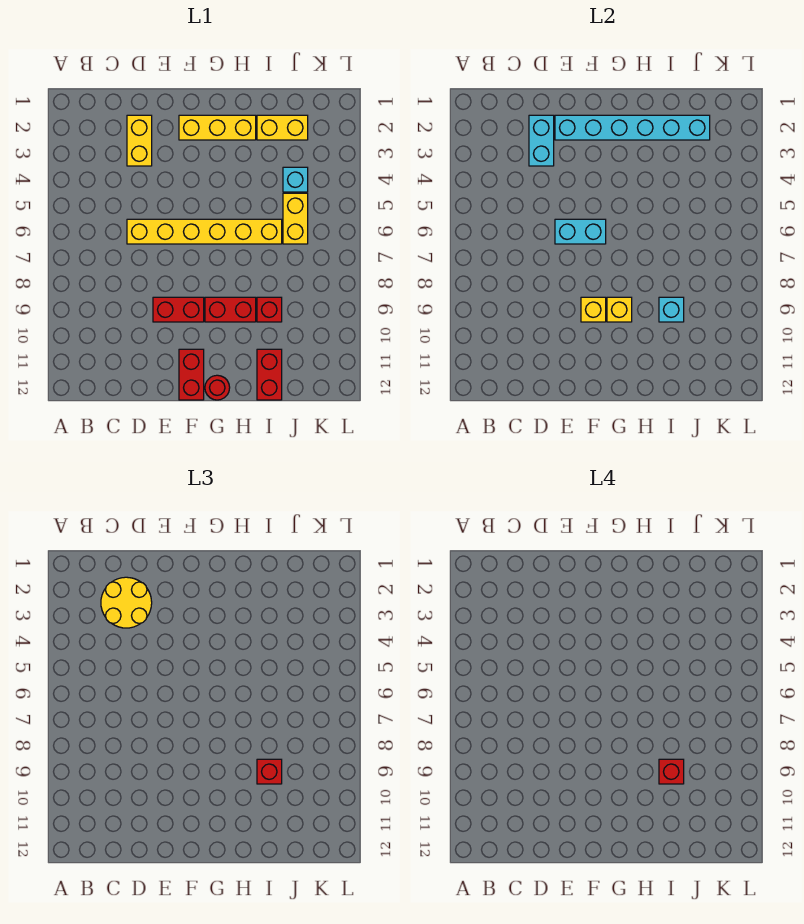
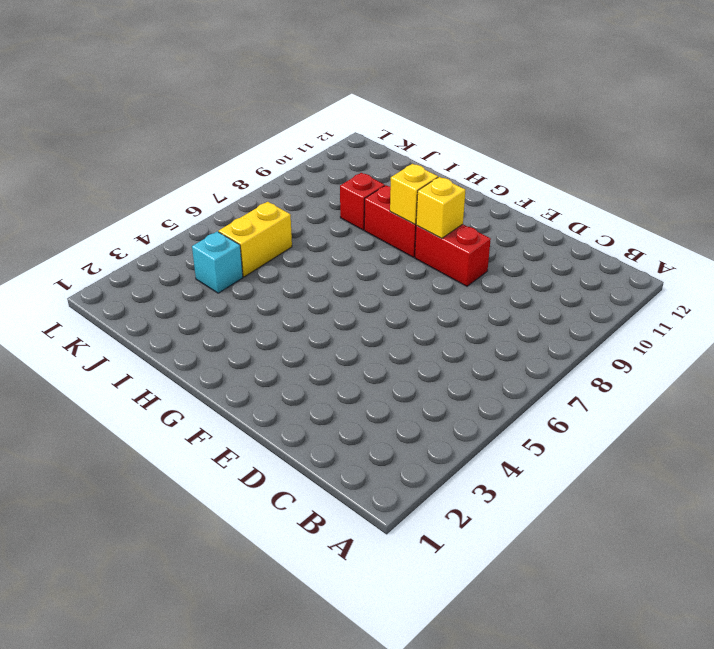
none -> yellow 1x2 brick [127,115,152,166]
none -> yellow 1x6 brick [127,219,282,244]
none -> yellow 1x3 brick [179,115,256,140]

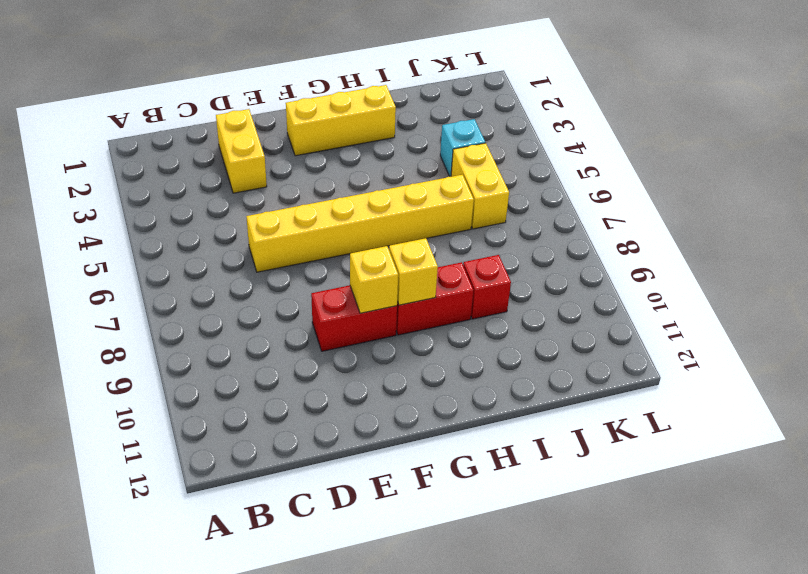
none -> red 1x2 brick [179,349,204,400]
none -> red 1x1 round brick [205,375,230,400]
none -> yellow 1x2 brick [257,115,308,140]

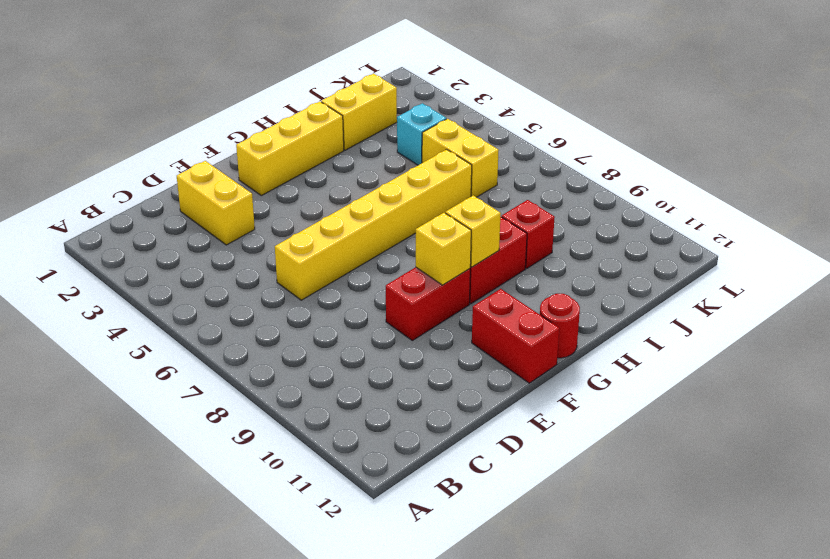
none -> red 1x2 brick [257,349,282,400]
none -> cyan 1x2 brick [529,115,554,166]
none -> cyan 1x6 brick [555,115,710,140]

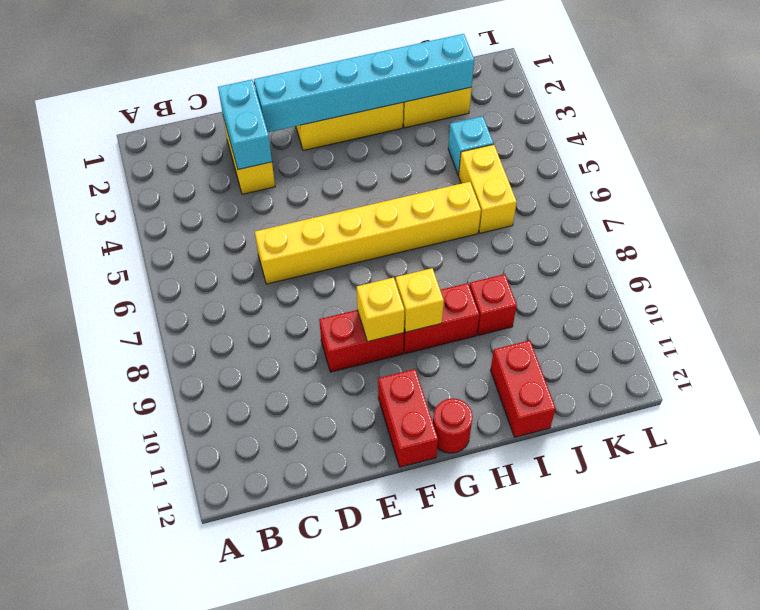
none -> cyan 1x2 brick [555,219,606,244]
none -> cyan 1x1 brick [659,297,684,322]
none -> yellow 2x2 round brick [101,577,152,628]

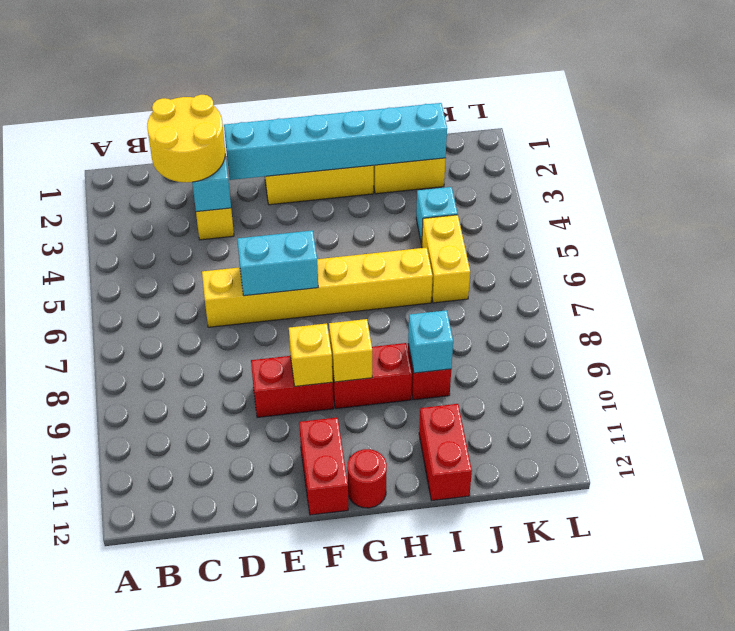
none -> red 1x1 brick [257,759,282,784]
none -> red 1x1 brick [659,759,684,784]

